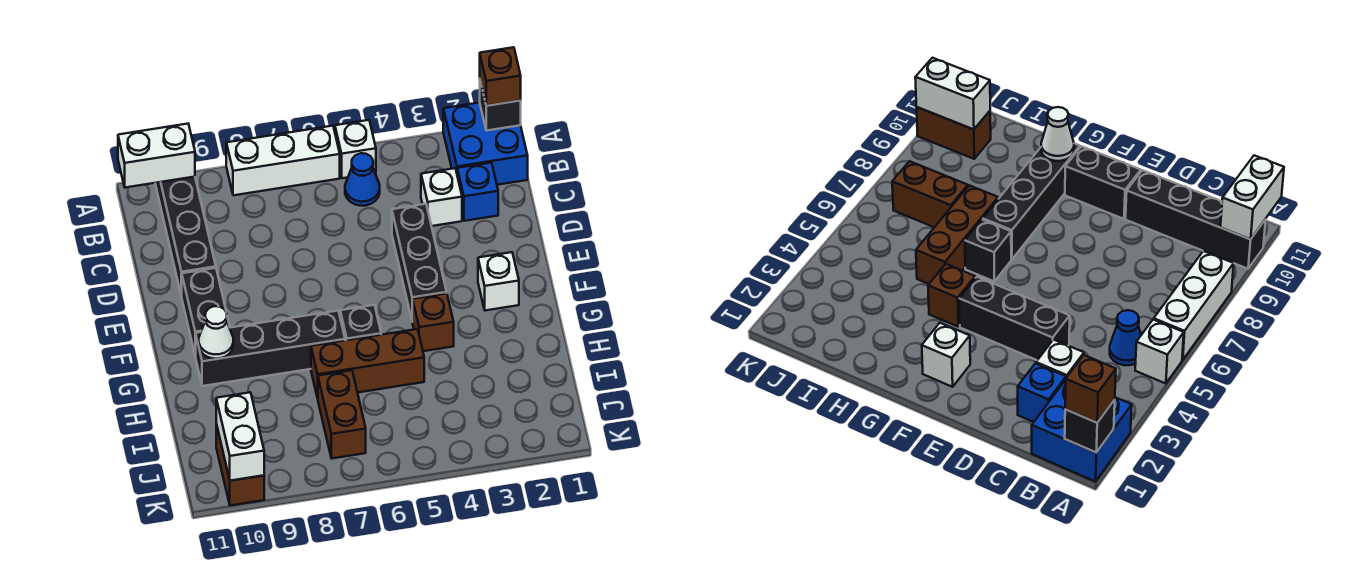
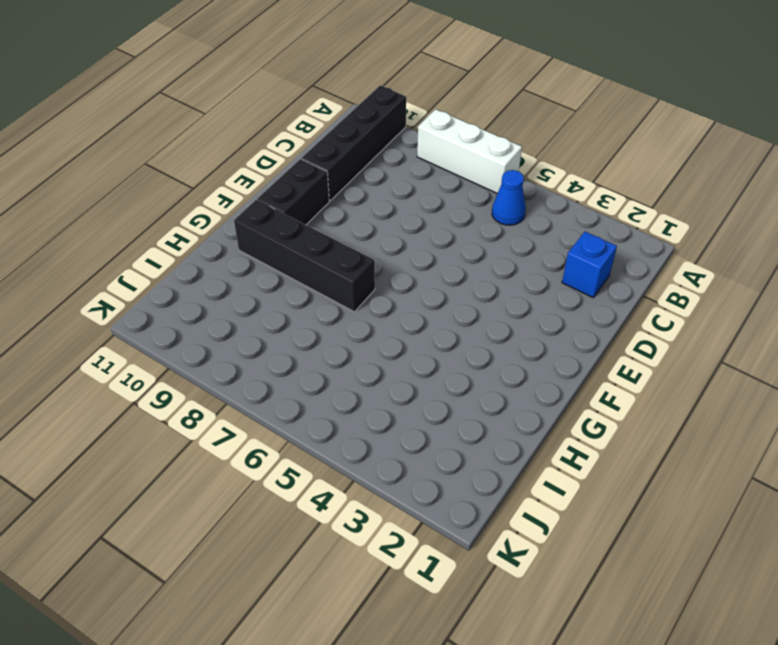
none -> blue 2x2 brick [443,103,528,185]
none -> white 1x1 brick [335,120,376,178]
none -> white 1x1 brick [421,168,462,226]

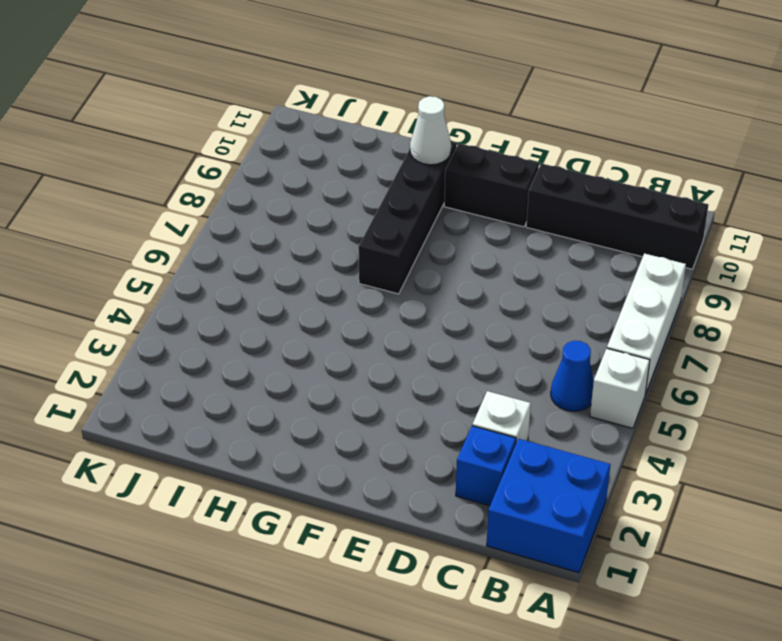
none -> black 1x3 brick [392,204,447,322]
none -> white 1x1 brick [478,252,519,311]
none -> brown 1x1 brick [413,293,454,351]

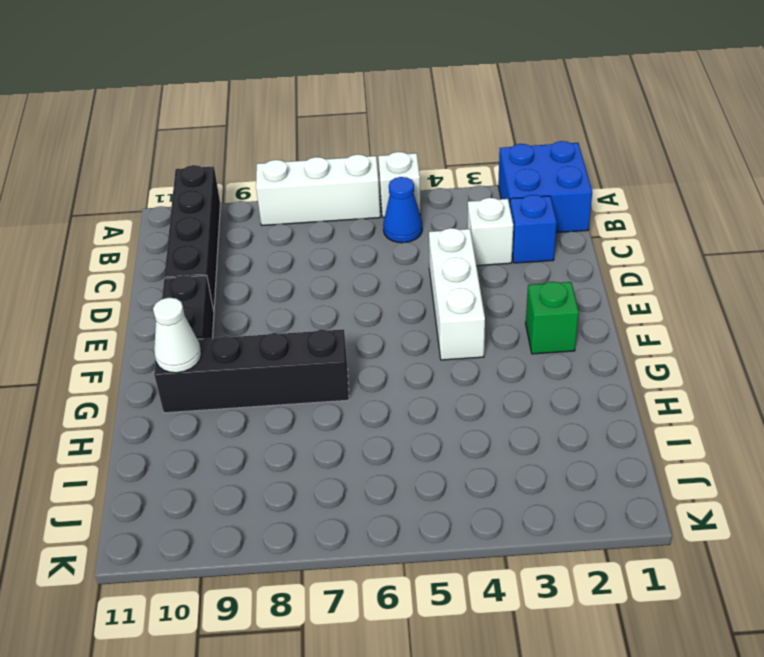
white 1x3 brick [429,228,485,360] -> black 1x3 brick [392,204,447,322]
green 1x1 brick [526,282,579,354] -> white 1x1 brick [478,252,519,311]
none -> brown 1x1 brick [413,293,454,351]
none -> black 1x1 brick [340,305,381,340]
none -> brown 1x3 brick [311,329,424,398]

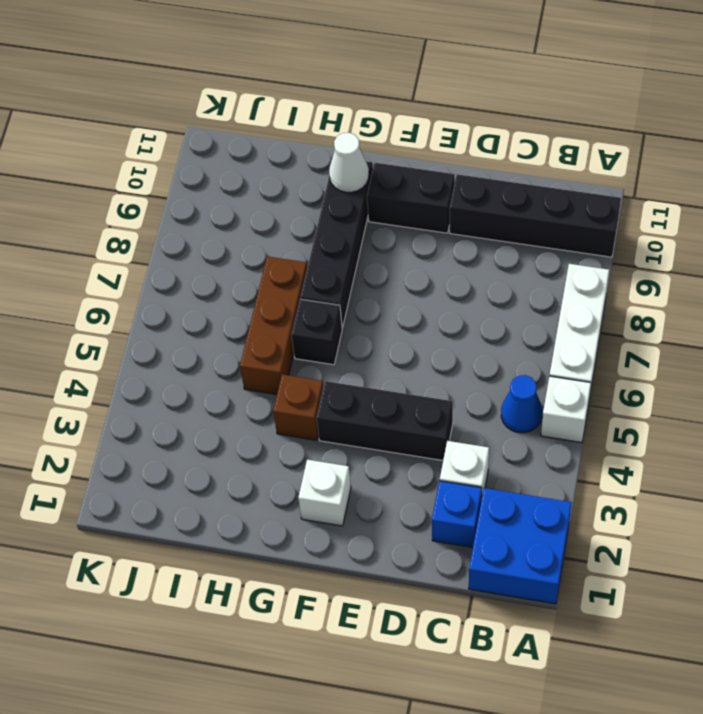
none -> brown 1x2 brick [318,370,366,458]
none -> brown 1x2 brick [216,424,264,506]
none -> black 1x1 brick [480,81,521,131]

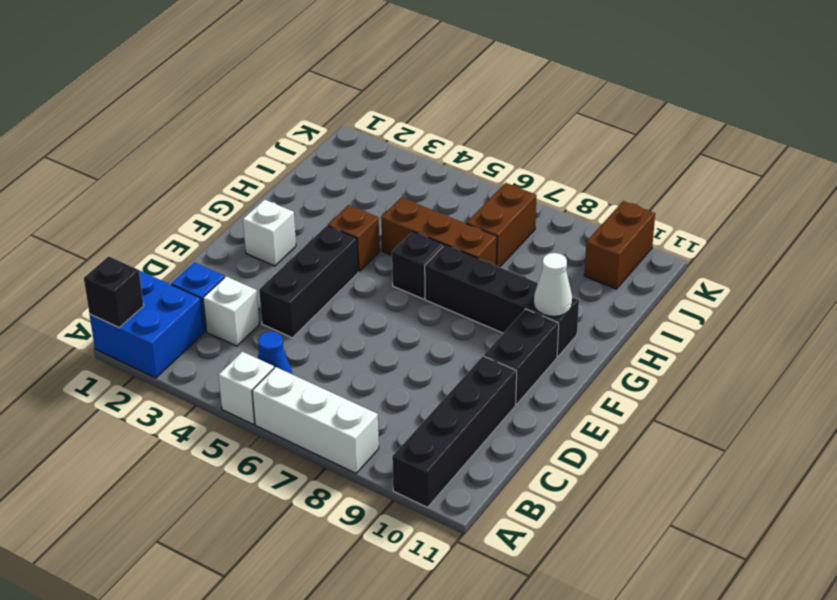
none -> white 1x2 brick [118,124,195,188]
none -> white 1x2 brick [216,392,264,481]
none -> brown 1x1 brick [480,47,521,106]

